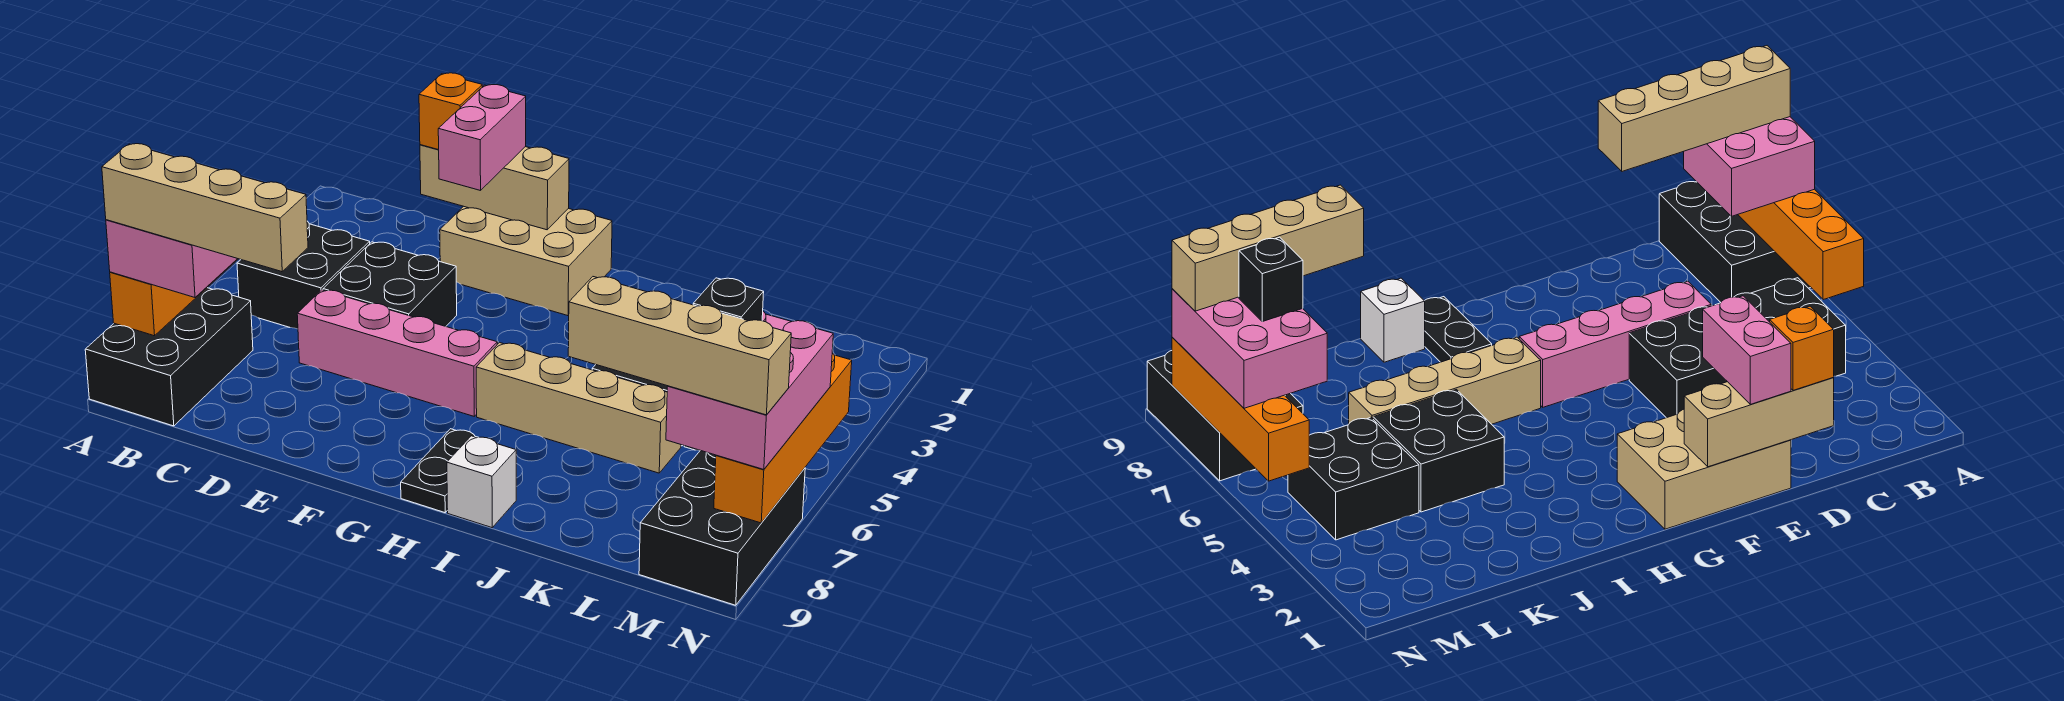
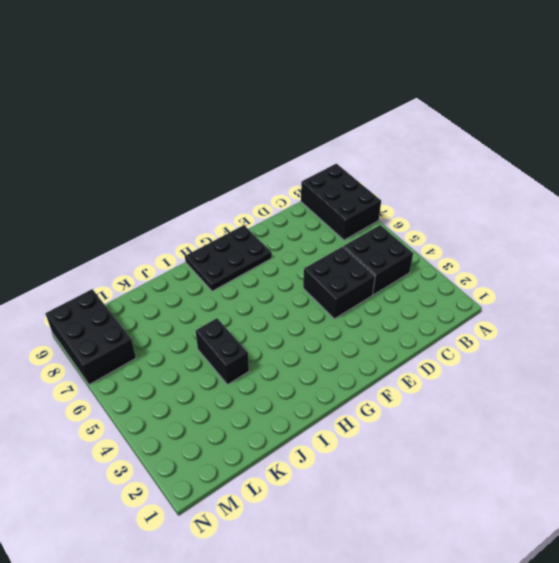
black 2x3 plate [185,225,272,291] -> black 1x2 plate [401,429,479,513]
black 1x2 brick [196,318,249,385] -> black 2x2 brick [1373,390,1504,512]
none -> pink 1x4 brick [297,290,497,416]
none -> tan 2x3 brick [440,206,612,316]
none -> tan 1x4 brick [476,343,681,473]

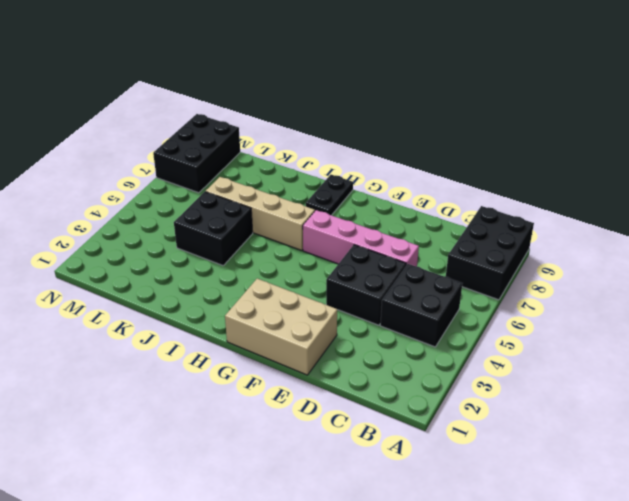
none -> white 1x1 brick [447,436,516,528]
none -> black 2x2 brick [1288,418,1419,540]
none -> orange 1x4 brick [110,259,238,336]

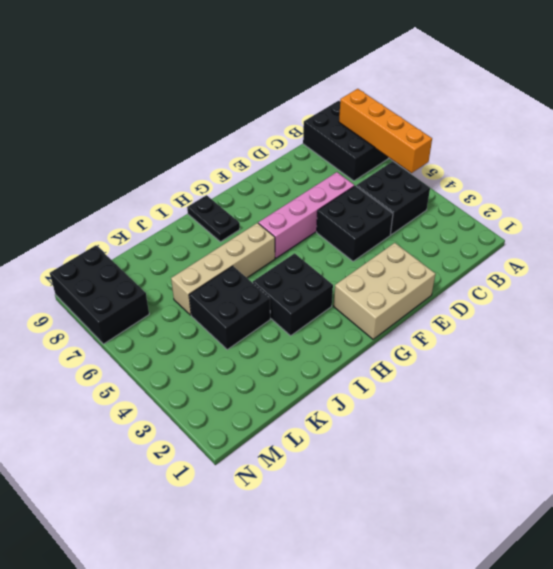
black 2x2 brick [253,253,333,336] -> black 2x2 brick moved to [1288,418,1419,540]
none -> white 1x1 brick [447,436,516,528]
none -> tan 1x3 brick [420,145,569,230]
none -> orange 1x4 brick [714,353,852,523]

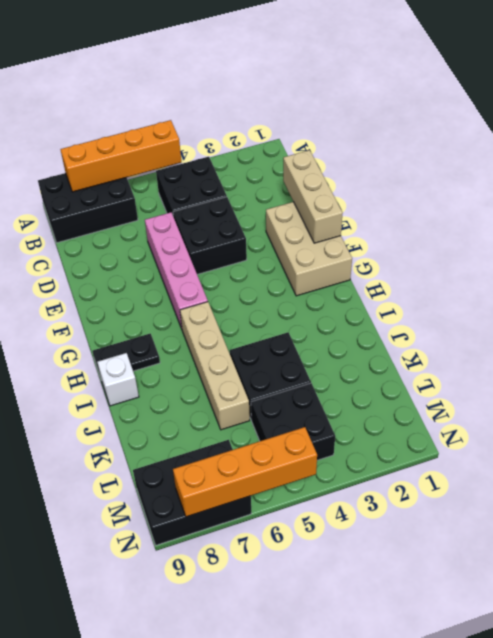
none -> pink 2x2 brick [106,220,237,297]
none -> orange 1x1 brick [419,73,482,150]
none -> pink 1x2 brick [438,85,526,191]

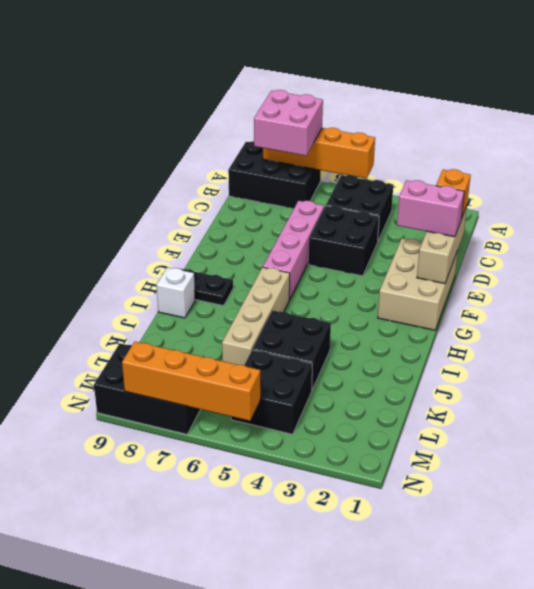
none -> pink 2x3 brick [666,311,833,470]
none -> tan 1x4 brick [102,144,308,272]
none -> tan 1x4 brick [568,277,791,415]

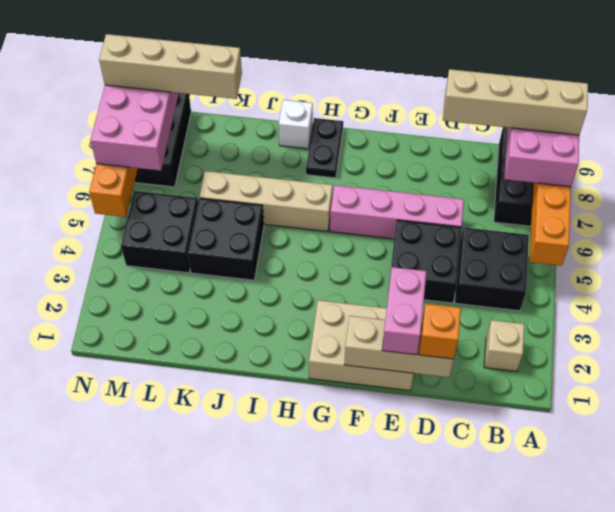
tan 1x1 brick [484,320,524,372] -> none
none -> black 1x1 brick [693,278,764,321]

